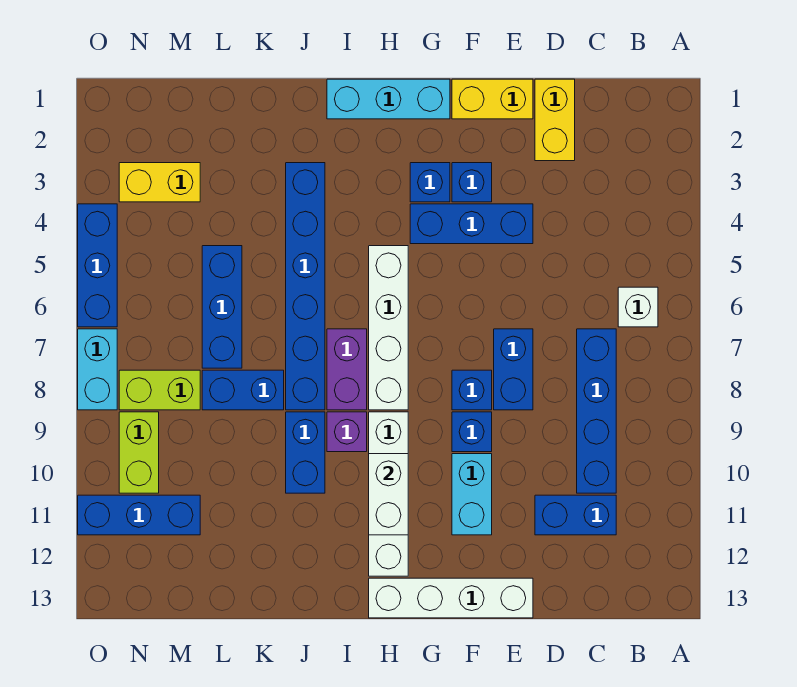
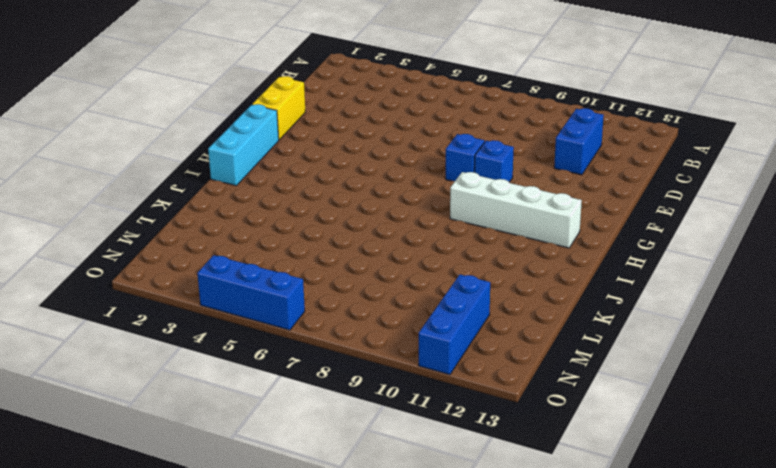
none -> white 1x1 brick [618,287,658,327]
none -> blue 1x4 brick [577,329,616,493]
none -> yellow 1x2 brick [535,79,575,161]

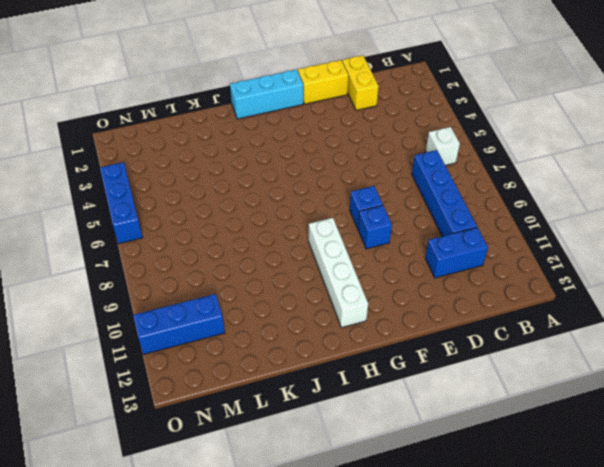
none -> blue 1x3 brick [410,204,533,244]
none -> blue 1x2 brick [494,329,533,410]
none -> white 1x4 brick [369,578,533,618]

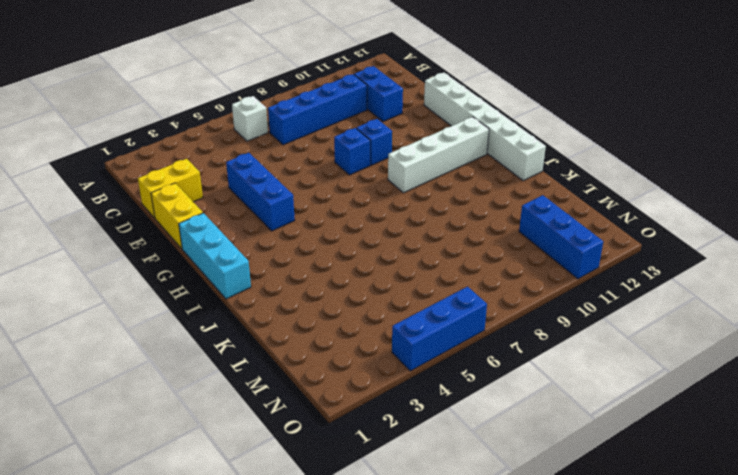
white 1x6 brick [424,73,546,181] -> white 1x4 brick [369,578,533,618]
none -> blue 1x2 brick [494,329,533,410]
none -> blue 1x1 brick [452,163,492,202]
none -> cyan 1x2 brick [452,454,492,535]

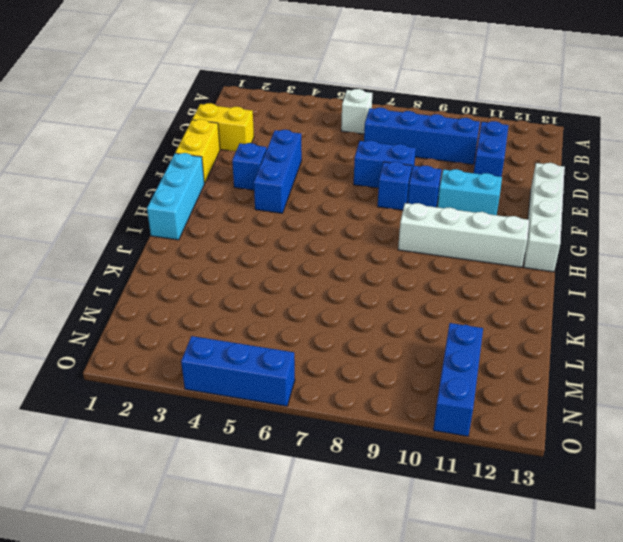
none -> blue 1x1 brick [410,163,450,202]
none -> white 1x4 brick [369,246,408,410]
none -> purple 1x2 brick [327,329,367,410]

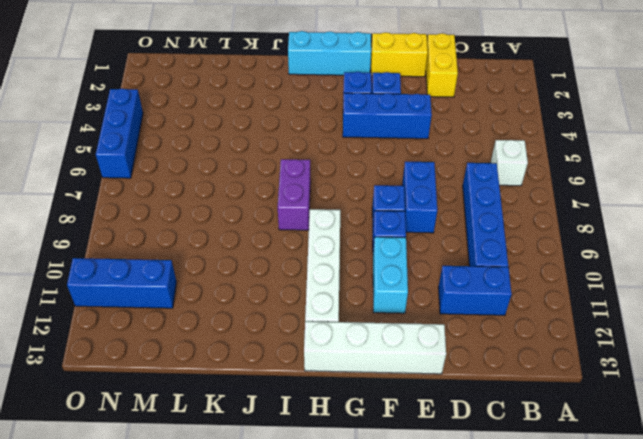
none -> white 1x4 brick [369,246,408,410]
none -> purple 1x1 brick [327,412,367,452]
none -> blue 1x6 brick [286,163,325,410]

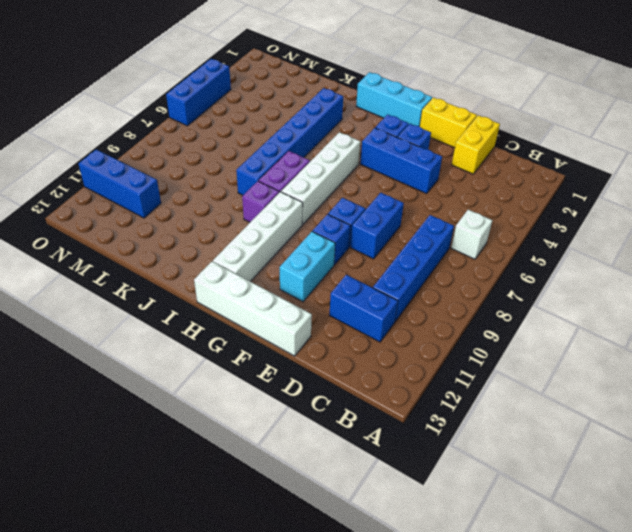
none -> blue 1x2 brick [286,412,325,493]
none -> blue 1x2 brick [202,370,284,410]
none -> blue 1x3 brick [202,246,242,368]

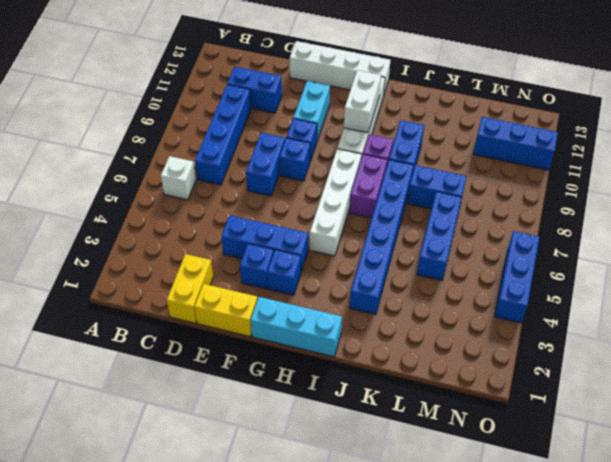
none -> yellow 1x2 brick [119,163,200,202]
none -> lime 1x2 brick [119,370,200,410]
none -> lime 1x2 brick [119,412,159,493]

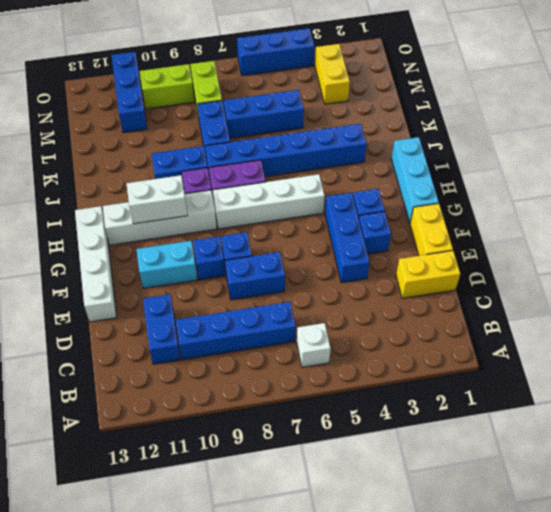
none -> cyan 1x2 brick [78,329,117,410]

